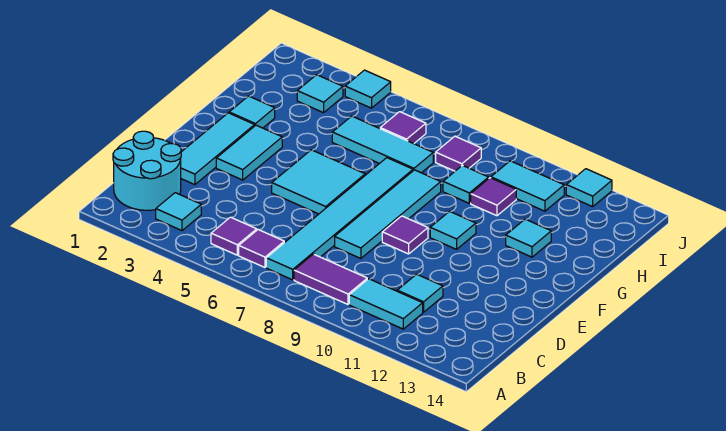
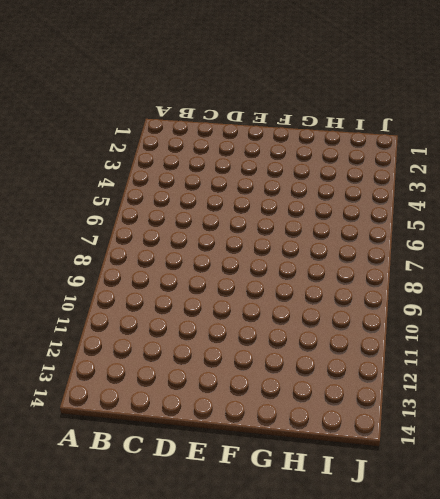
none -> cyan 2x2 round brick [113,131,181,210]
none -> cyan 1x1 tile [156,193,201,231]
none -> purple 1x1 tile [211,217,257,255]

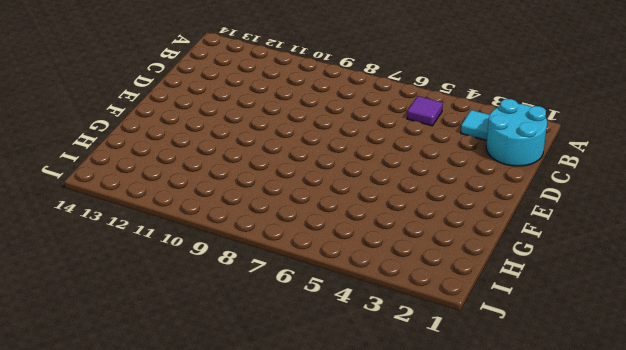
none -> purple 1x1 tile [239,230,284,267]
none -> cyan 1x6 tile [266,158,413,280]
none -> purple 1x2 tile [294,254,367,304]

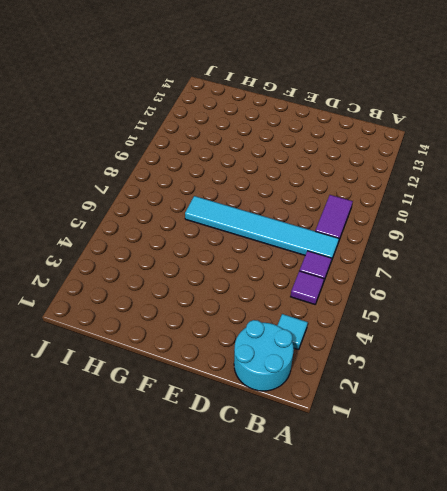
none -> cyan 1x2 tile [349,279,423,329]
none -> cyan 1x1 tile [397,274,443,312]
none -> cyan 1x3 tile [181,113,255,185]

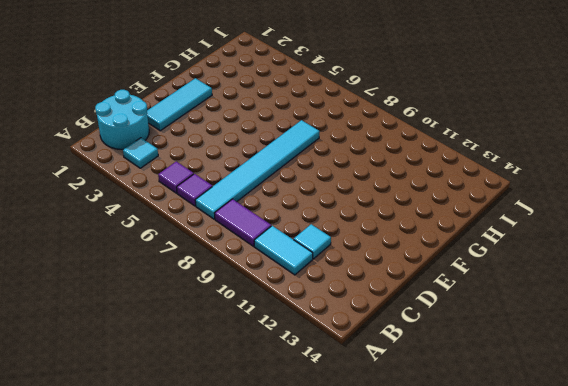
none -> cyan 1x4 tile [335,170,441,259]
none -> cyan 1x2 tile [216,125,282,180]
none -> cyan 2x2 tile [272,150,365,214]

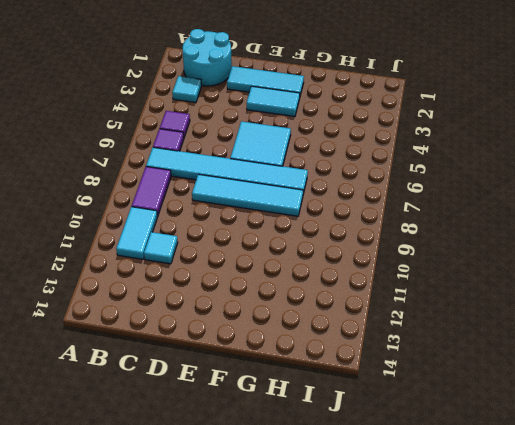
none -> purple 1x1 tile [382,216,428,254]
none -> cyan 1x1 tile [430,211,476,249]
none -> cyan 1x1 tile [229,96,275,128]

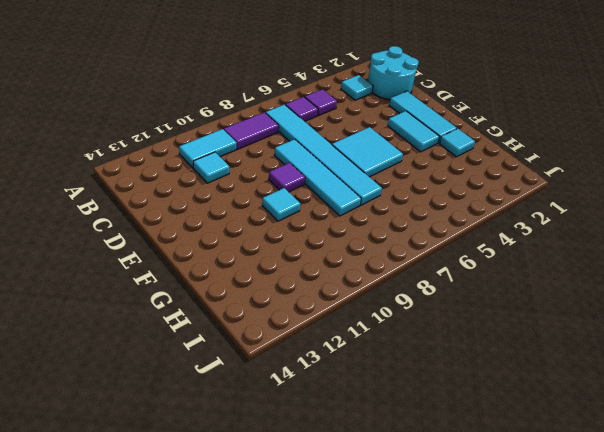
none -> cyan 1x1 tile [506,219,551,257]
none -> cyan 1x3 tile [332,116,433,173]
none -> cyan 1x1 tile [443,165,489,203]

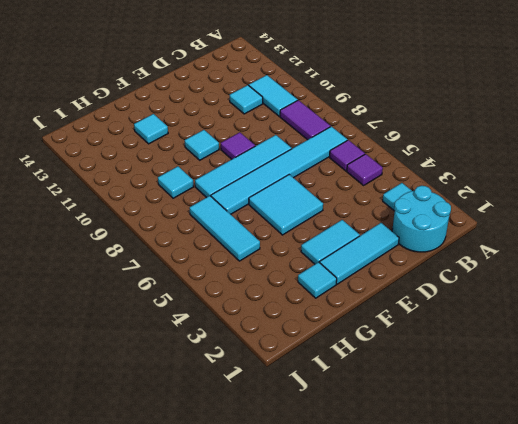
none -> purple 1x1 tile [471,178,516,216]
none -> cyan 1x1 tile [297,75,343,113]
none -> purple 1x1 tile [380,112,426,144]

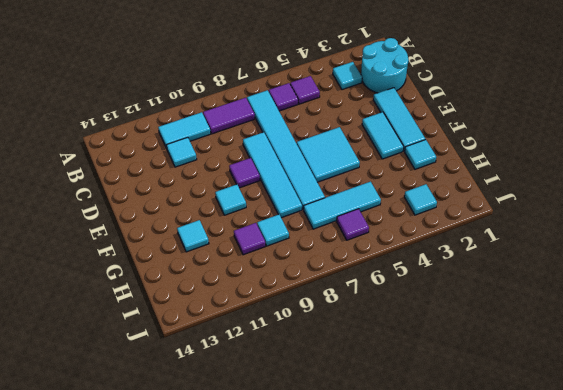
none -> purple 1x1 tile [436,136,481,171]
none -> cyan 1x2 tile [491,161,564,211]
none -> cyan 1x1 tile [345,70,391,108]

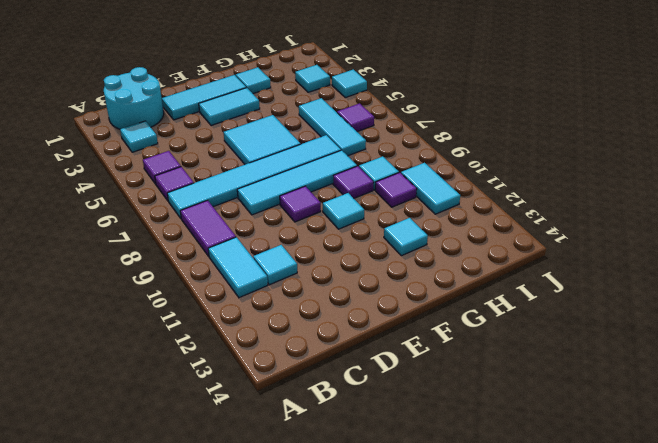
purple 1x1 tile [333,166,374,198] -> purple 1x1 tile moved to [436,136,481,171]
none -> cyan 1x1 tile [566,169,612,207]

